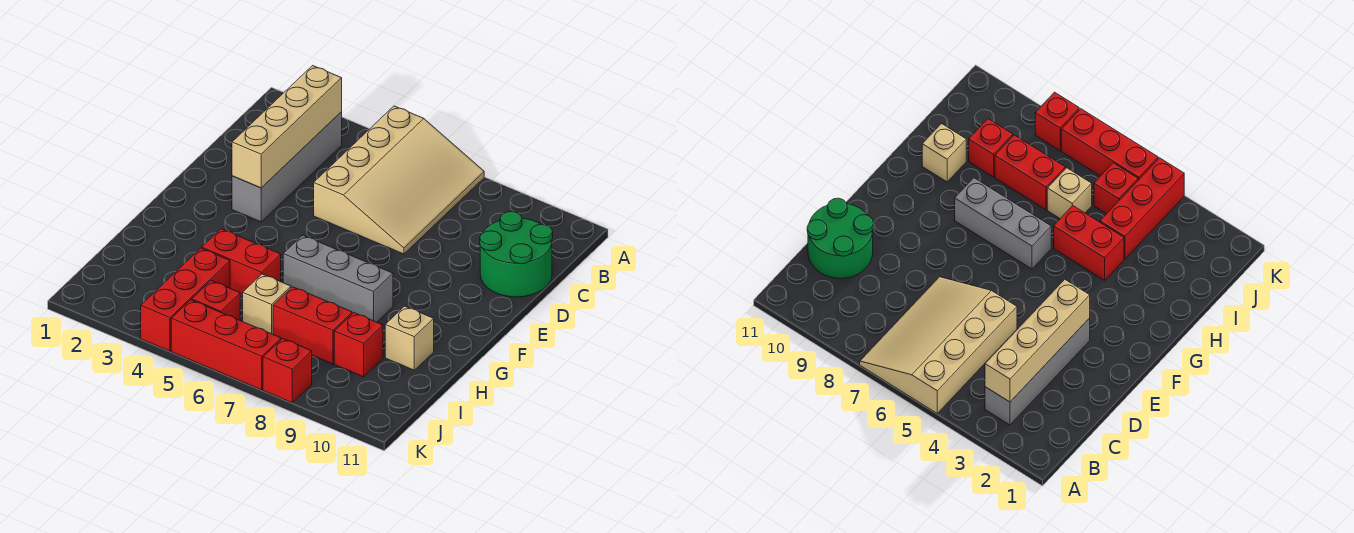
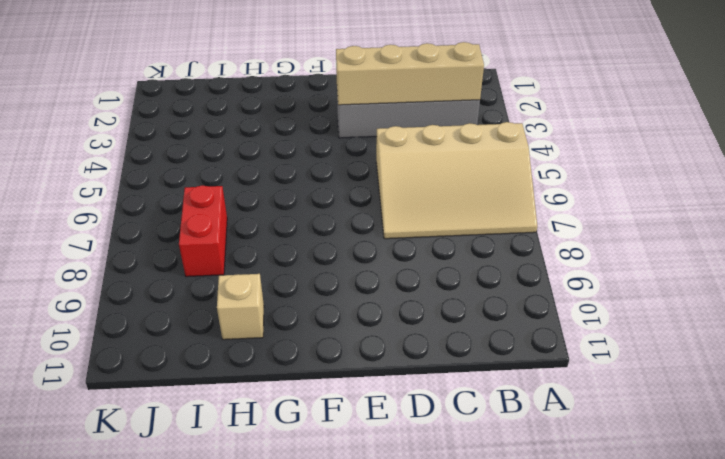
none -> green 2x2 round brick [480,211,553,297]
none -> grey 1x3 brick [283,235,393,322]
none -> red 1x2 brick [202,229,281,298]

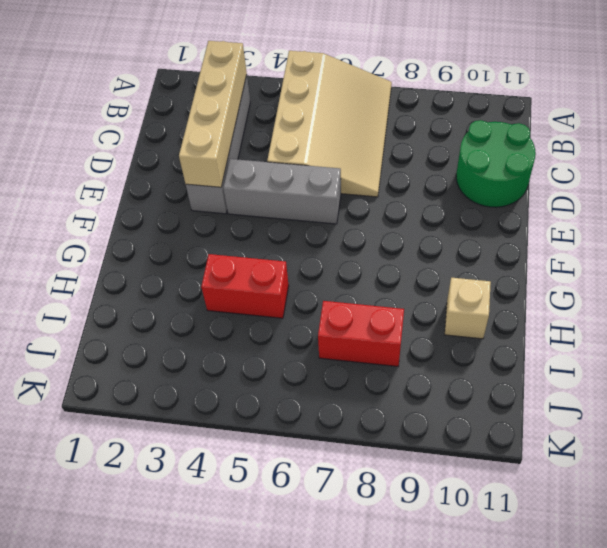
grey 1x3 brick [223,159,341,224] -> grey 1x3 brick moved to [283,235,393,322]
none -> red 1x3 brick [141,248,230,351]
none -> tan 1x1 brick [243,274,291,334]
none -> red 1x1 brick [334,313,383,377]

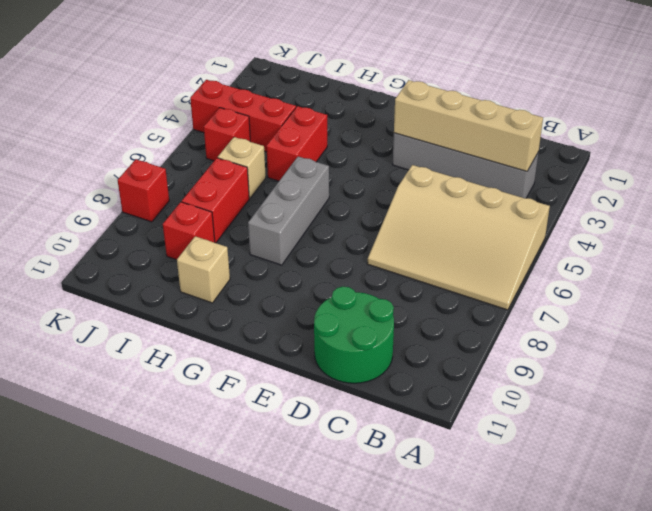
none -> red 1x3 brick [171,300,281,390]

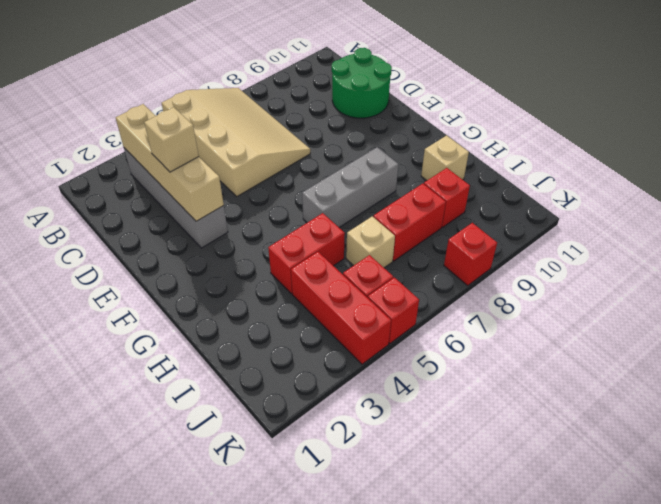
tan 1x1 brick [144,107,199,172] -> none
red 1x1 brick [368,277,419,343] -> red 1x3 brick [171,300,281,390]

